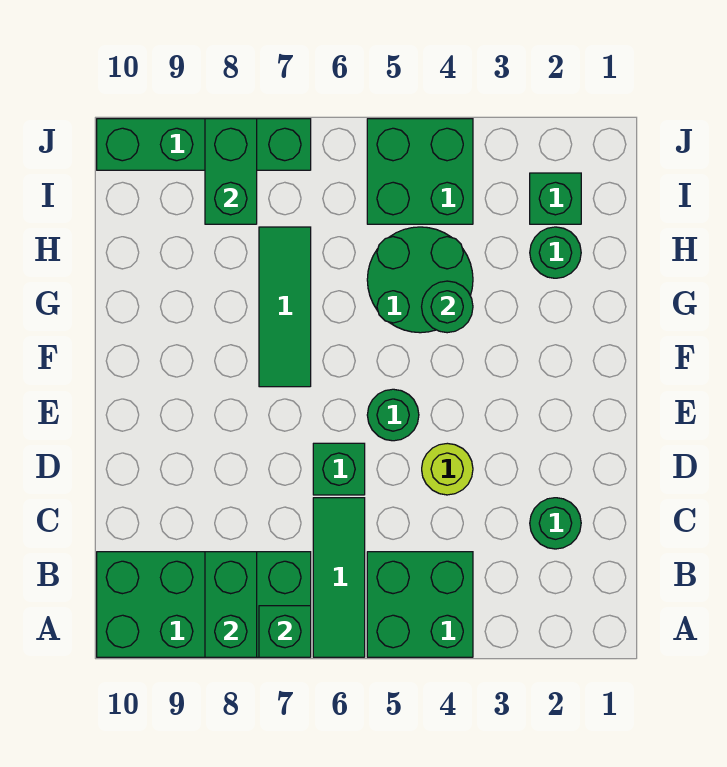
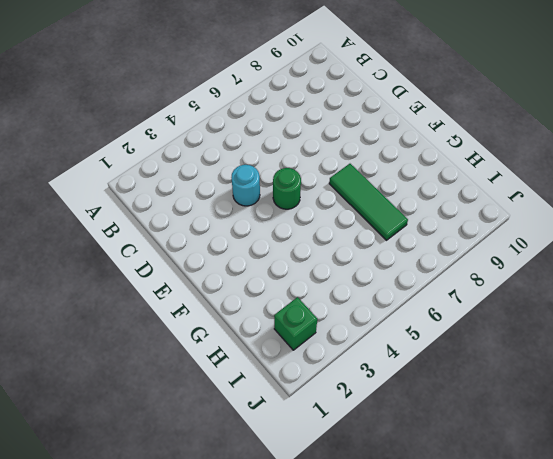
cyan 1x1 round brick [231,165,260,206] -> lime 1x1 round brick [422,443,473,495]
none -> green 2x2 brick [367,552,473,657]
none -> green 1x3 tile [313,498,365,657]
none -> green 2x4 brick [97,552,311,657]

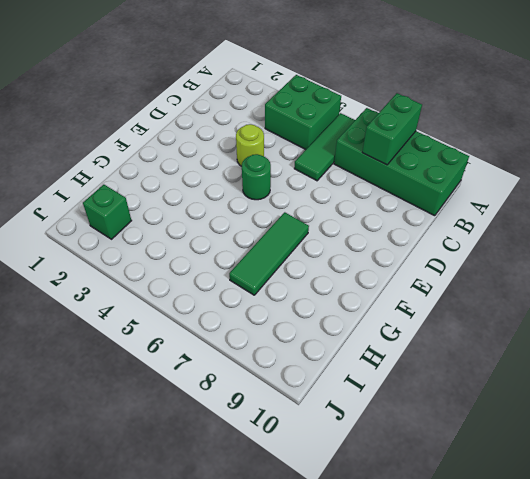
none -> green 1x1 round brick [530,498,581,549]
none -> green 1x1 brick [313,443,365,495]
none -> green 2x2 round brick [367,227,473,333]

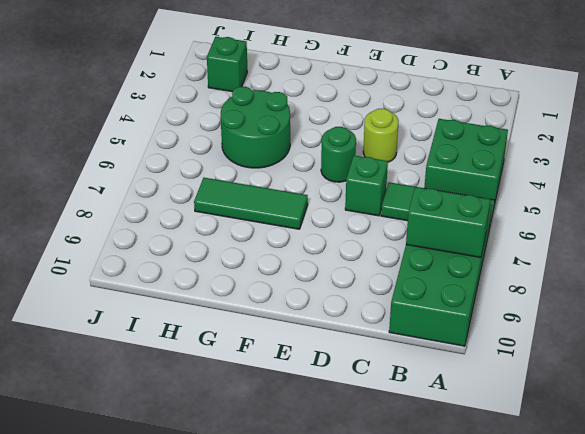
none -> green 1x1 round brick [530,498,581,549]
none -> green 1x1 round brick [530,227,581,278]
none -> green 2x2 brick [367,119,473,224]

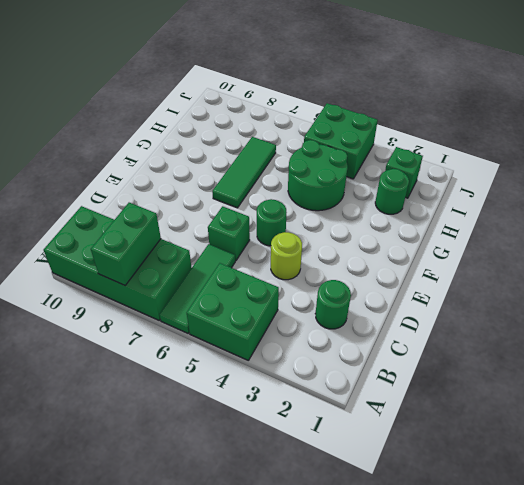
none -> green 1x4 brick [97,119,311,170]
none -> green 1x1 brick [259,606,311,657]
none -> green 1x1 round brick [422,281,473,333]

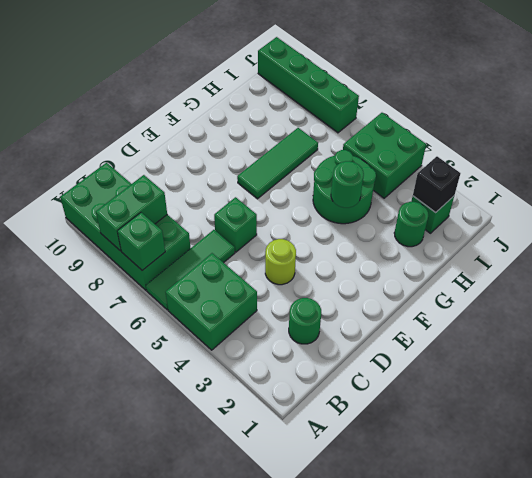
black 1x1 brick [413,157,460,213] -> none
none -> green 1x1 round brick [367,389,419,441]
none -> green 1x2 brick [205,119,257,224]

